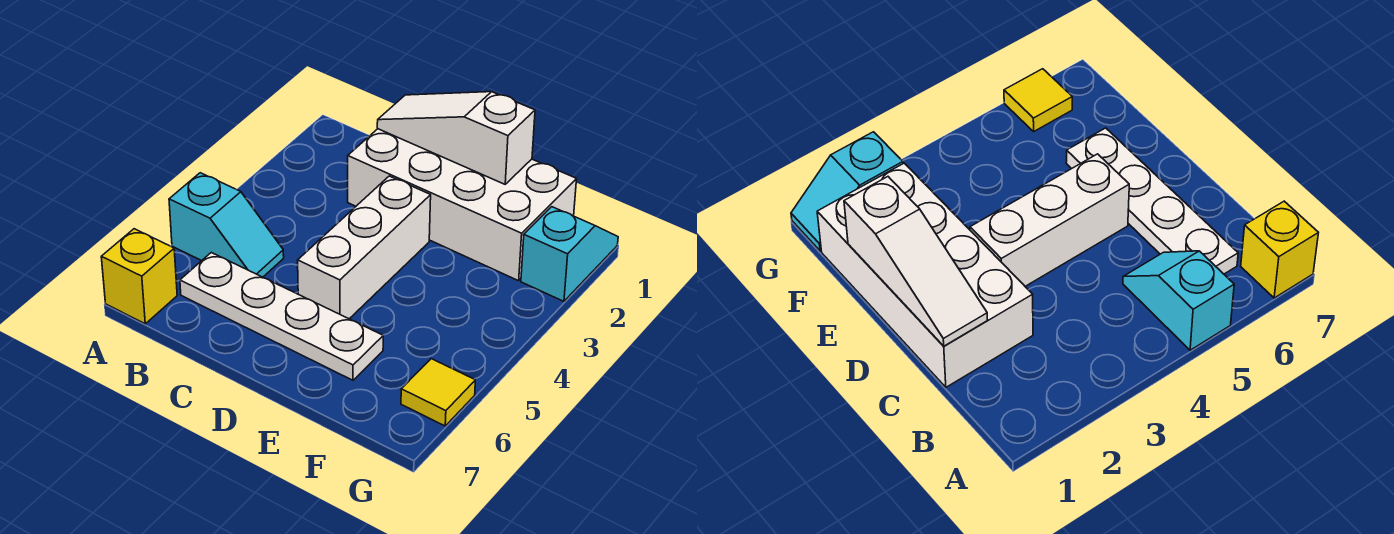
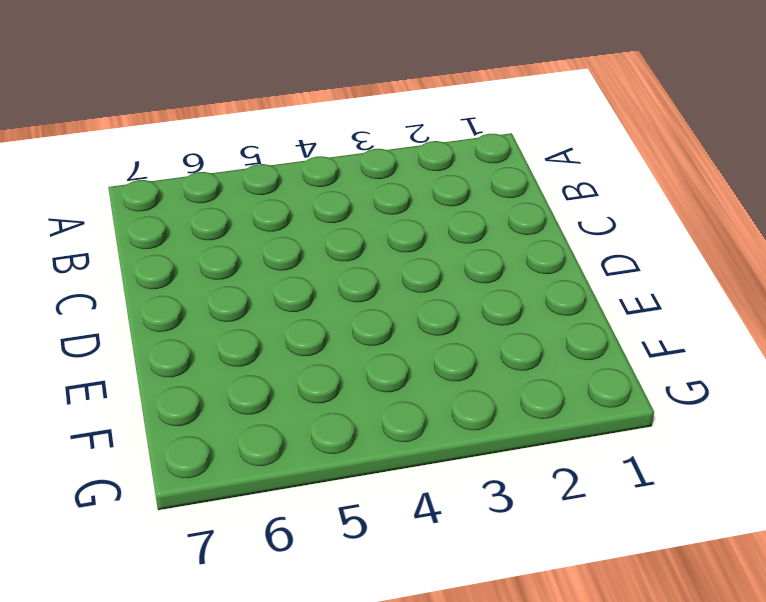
none -> cyan 1x2 slope [169,173,284,277]
none -> yellow 1x1 brick [101,229,177,324]

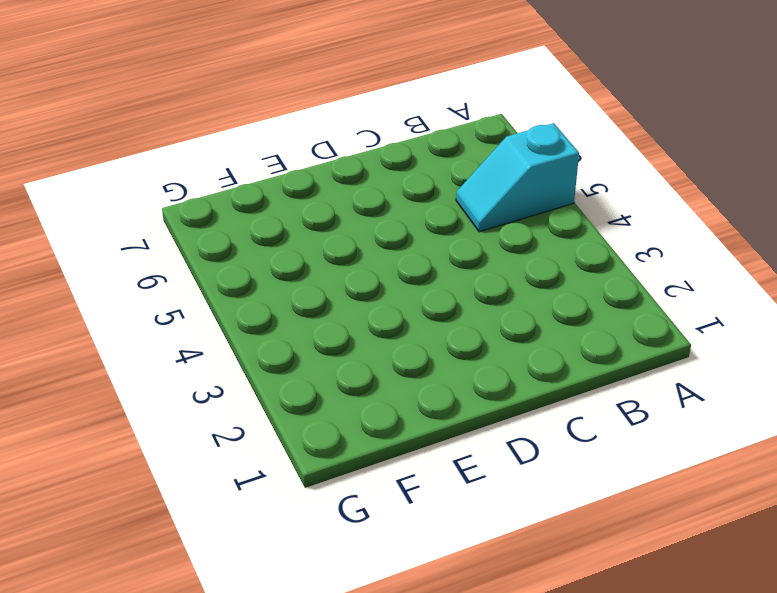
none -> yellow 1x1 brick [101,229,177,324]
none -> white 1x4 plate [180,253,383,380]

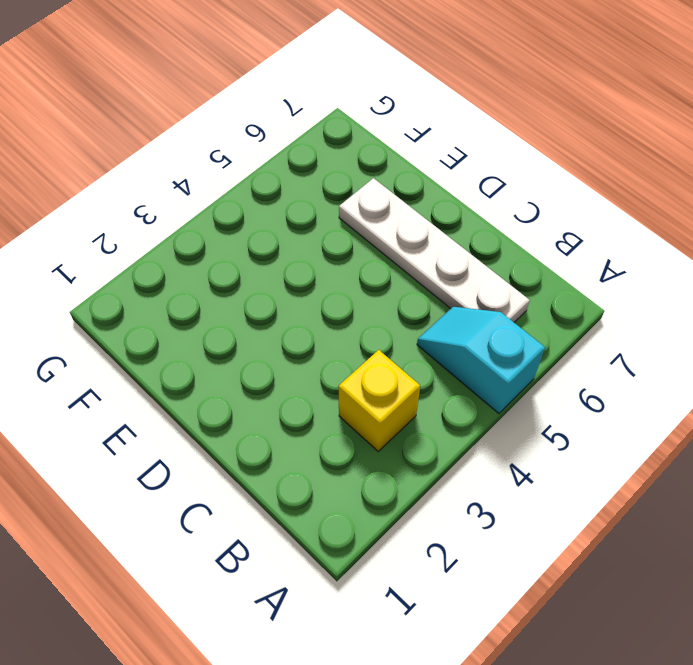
yellow 1x1 brick [338,350,420,451] -> yellow 1x1 brick moved to [101,229,177,324]
none -> white 2x4 brick [348,129,577,281]
none -> white 1x3 brick [298,176,431,319]

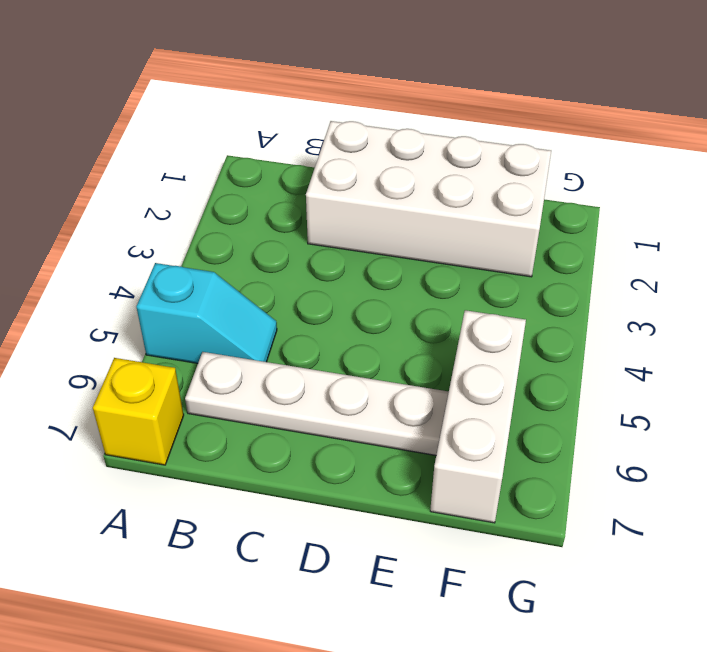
white 1x3 brick [430,310,526,523] -> white 1x3 brick moved to [298,176,431,319]
none -> cyan 1x2 slope [521,207,618,301]
none -> yellow 1x1 tile [401,359,475,426]

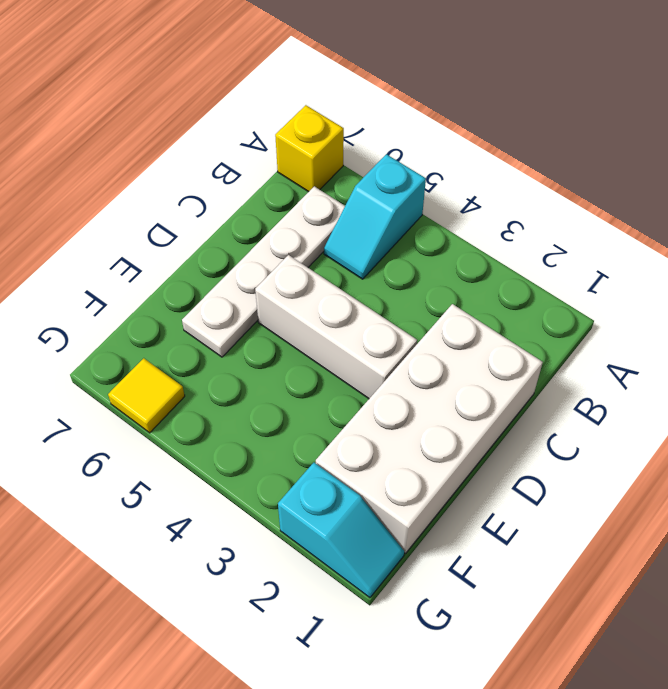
none -> white 1x3 slope [377,92,535,184]

